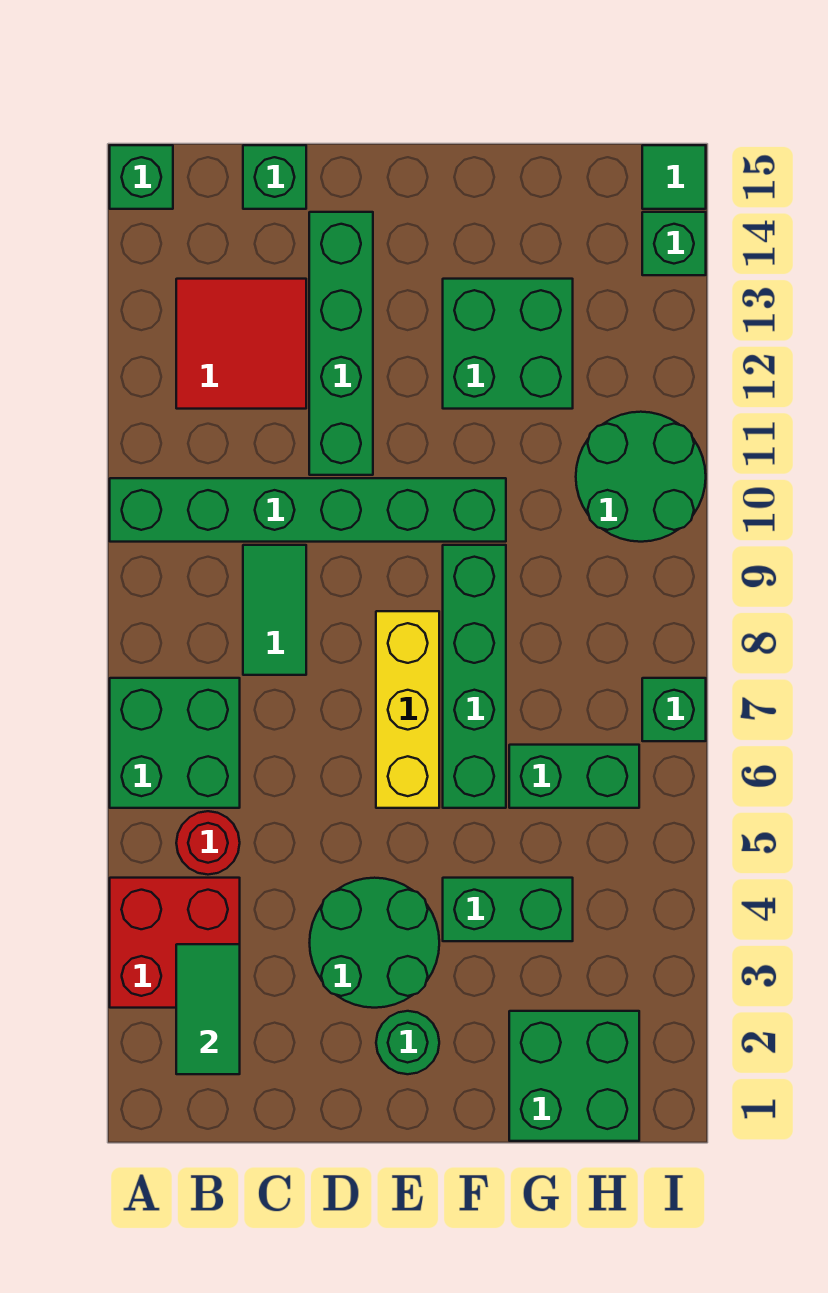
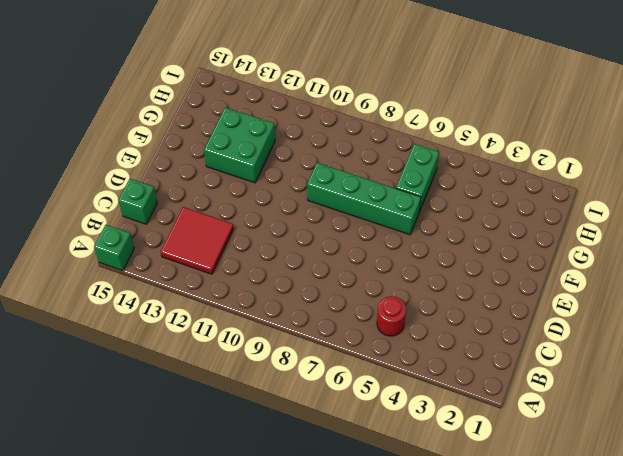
none -> red 2x2 brick [110,878,240,1008]
none -> green 2x2 brick [110,678,240,808]
none -> green 1x6 brick [110,478,506,542]

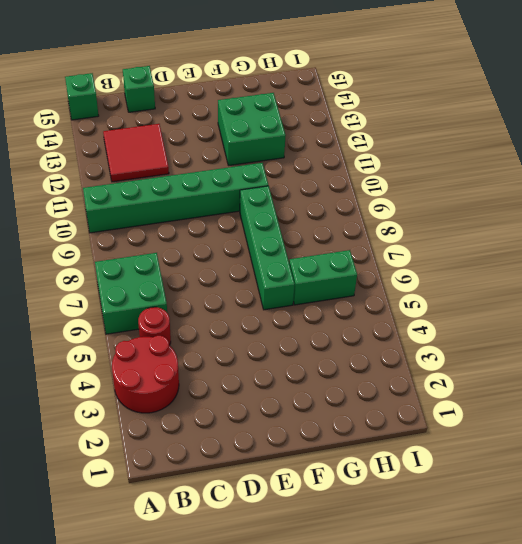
red 2x2 round brick [112,336,179,413] -> red 2x2 brick [110,878,240,1008]
none -> green 1x2 tile [243,545,306,675]
none -> green 2x2 round brick [310,878,439,1008]
none -> green 1x4 brick [309,212,373,475]

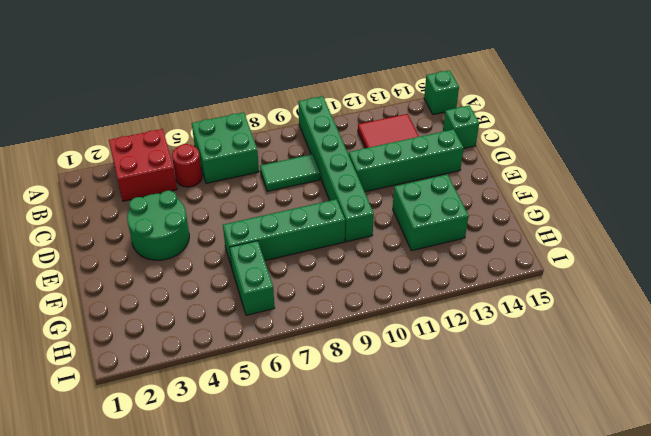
none -> green 1x1 round brick [376,1011,439,1074]
none -> yellow 1x3 brick [376,611,439,808]
none -> green 1x2 brick [443,878,573,941]

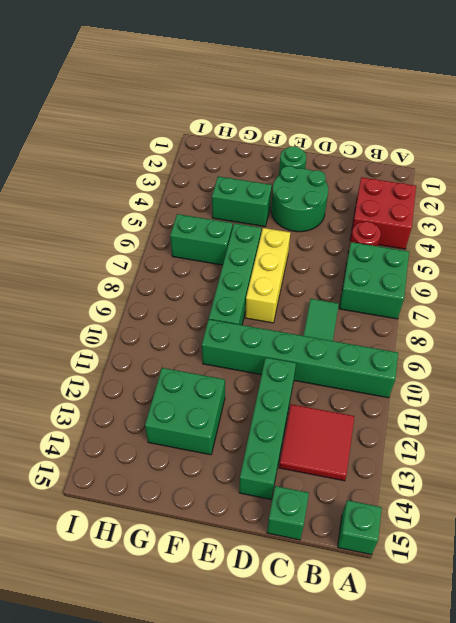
none -> green 2x2 brick [509,1011,639,1141]
none -> green 2x2 round brick [576,412,706,542]
none -> green 1x1 brick [642,678,706,741]

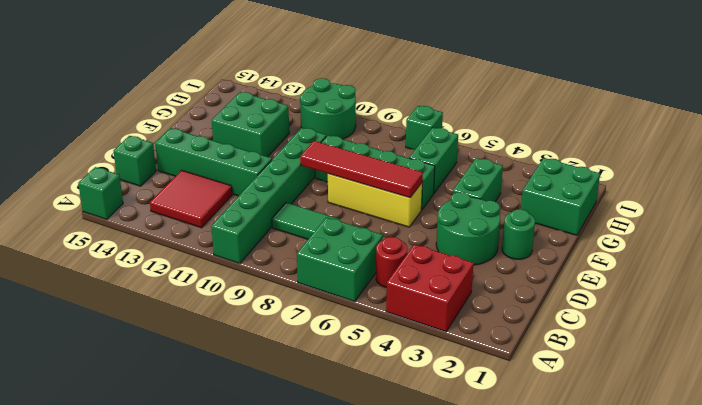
red 1x4 tile [300,141,423,198] -> none
none -> green 1x1 brick [642,212,706,275]
none -> green 1x1 tile [642,145,706,209]
none -> green 1x2 tile [176,944,240,1074]

